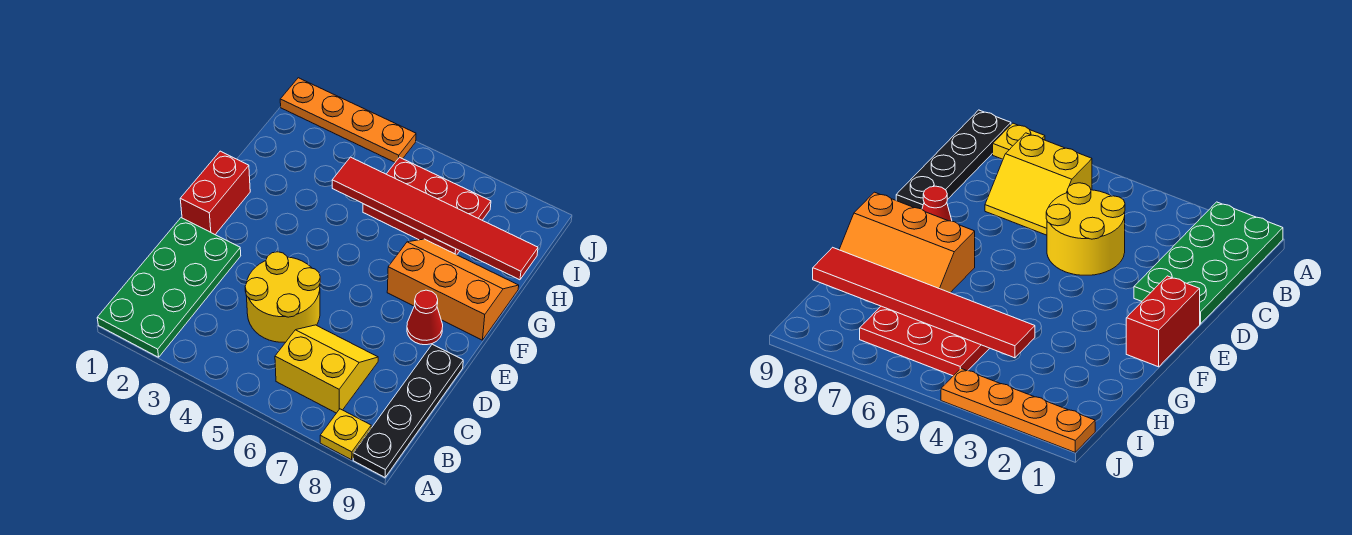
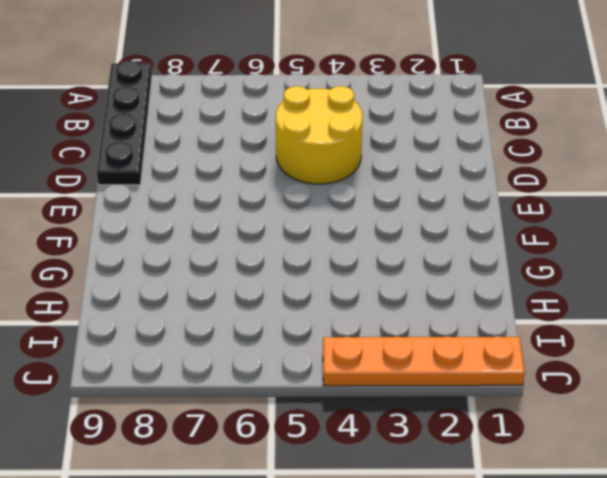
none -> green 2x4 plate [97,218,241,357]
none -> yellow 1x1 plate [320,409,371,460]

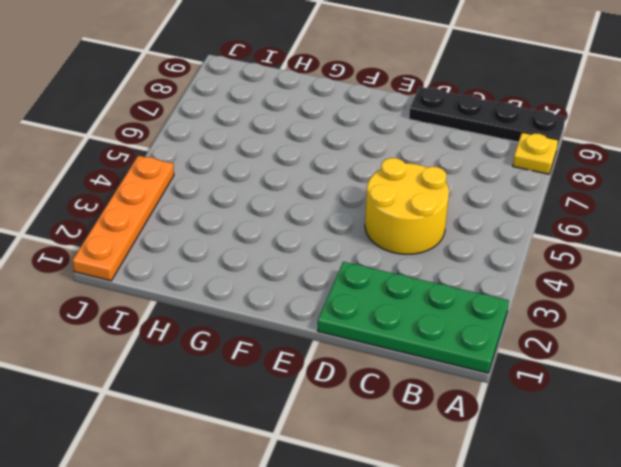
none -> yellow 2x2 slope [275,325,378,413]
none -> red 1x2 brick [180,151,250,234]

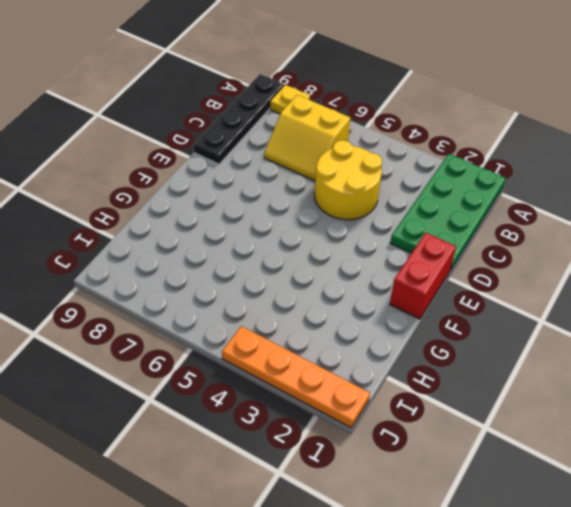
none -> red 1x1 cone [407,290,443,345]
none -> orange 2x3 slope [387,239,519,340]

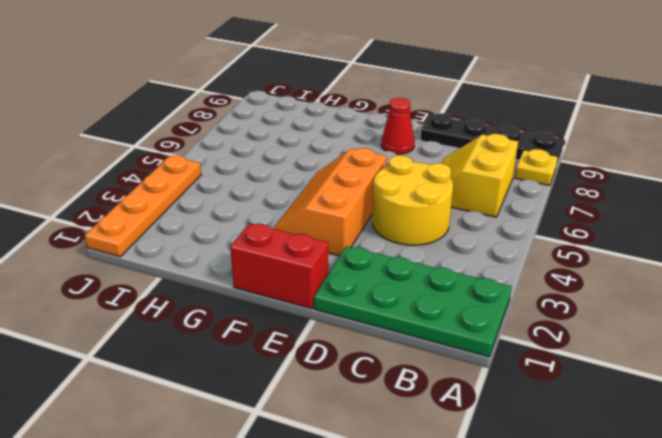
orange 2x3 slope [273,148,387,256] -> orange 2x3 slope moved to [387,239,519,340]
none -> red 2x3 plate [363,157,491,255]
none -> red 1x6 tile [332,157,538,280]

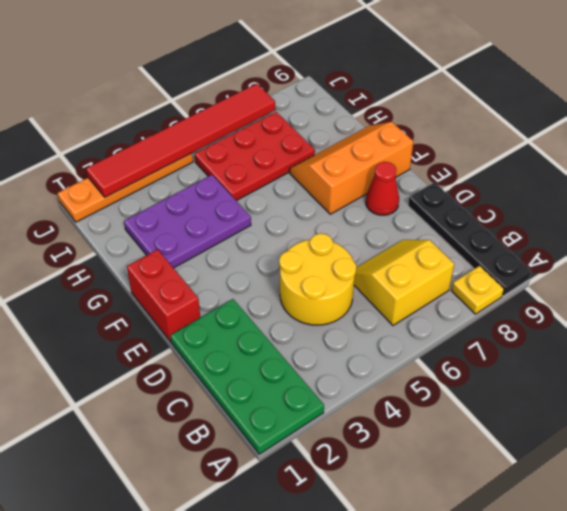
purple 2x3 plate [124,175,251,268] -> none
red 1x6 tile [86,84,275,197] -> red 1x6 tile moved to [332,157,538,280]

